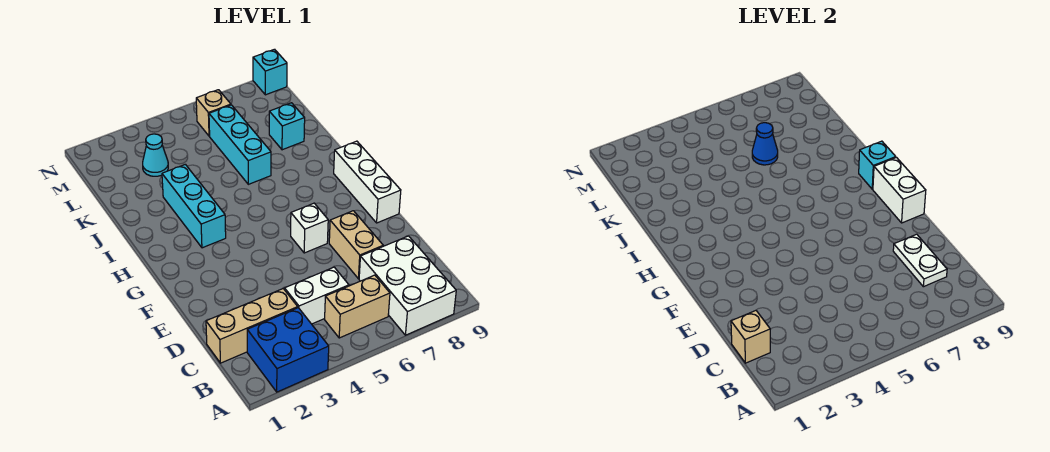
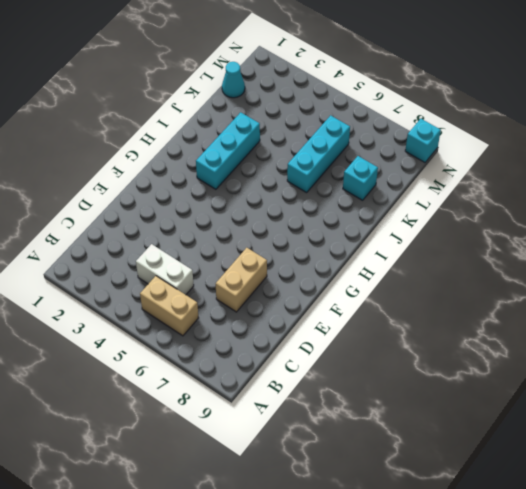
cyan 1x1 cone [222,62,245,98] -> cyan 1x1 cone moved to [143,134,168,176]
none -> blue 2x2 brick [247,308,329,392]
none -> white 2x3 brick [359,236,456,335]
none -> tan 1x3 brick [206,289,298,363]

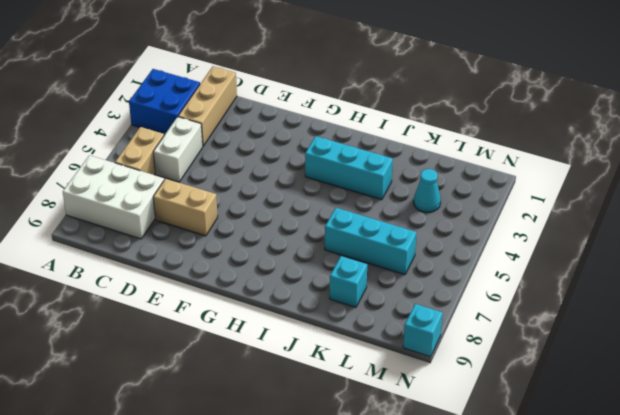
none -> white 1x1 brick [291,203,328,253]
none -> white 1x3 brick [334,141,401,223]
none -> tan 1x1 brick [196,90,231,136]

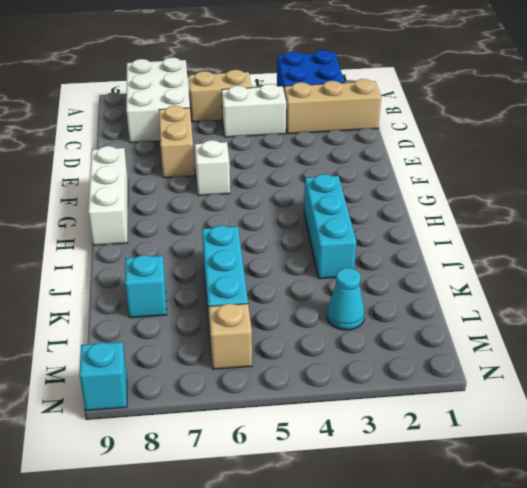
none -> tan 1x1 brick [731,311,770,363]
none -> white 1x2 plate [893,234,947,287]
none -> white 1x2 brick [873,158,926,223]

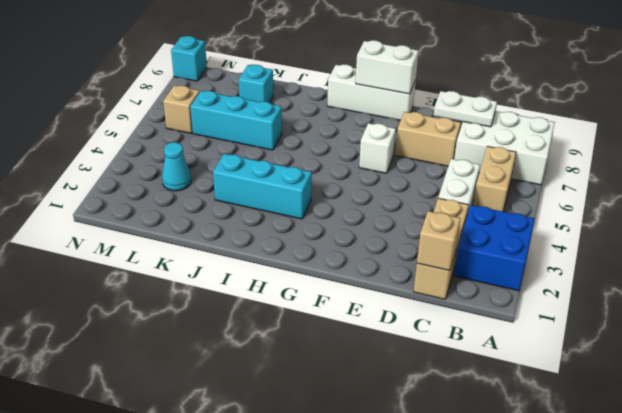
none -> cyan 1x1 brick [859,141,896,189]
none -> blue 1x1 cone [752,123,778,165]

